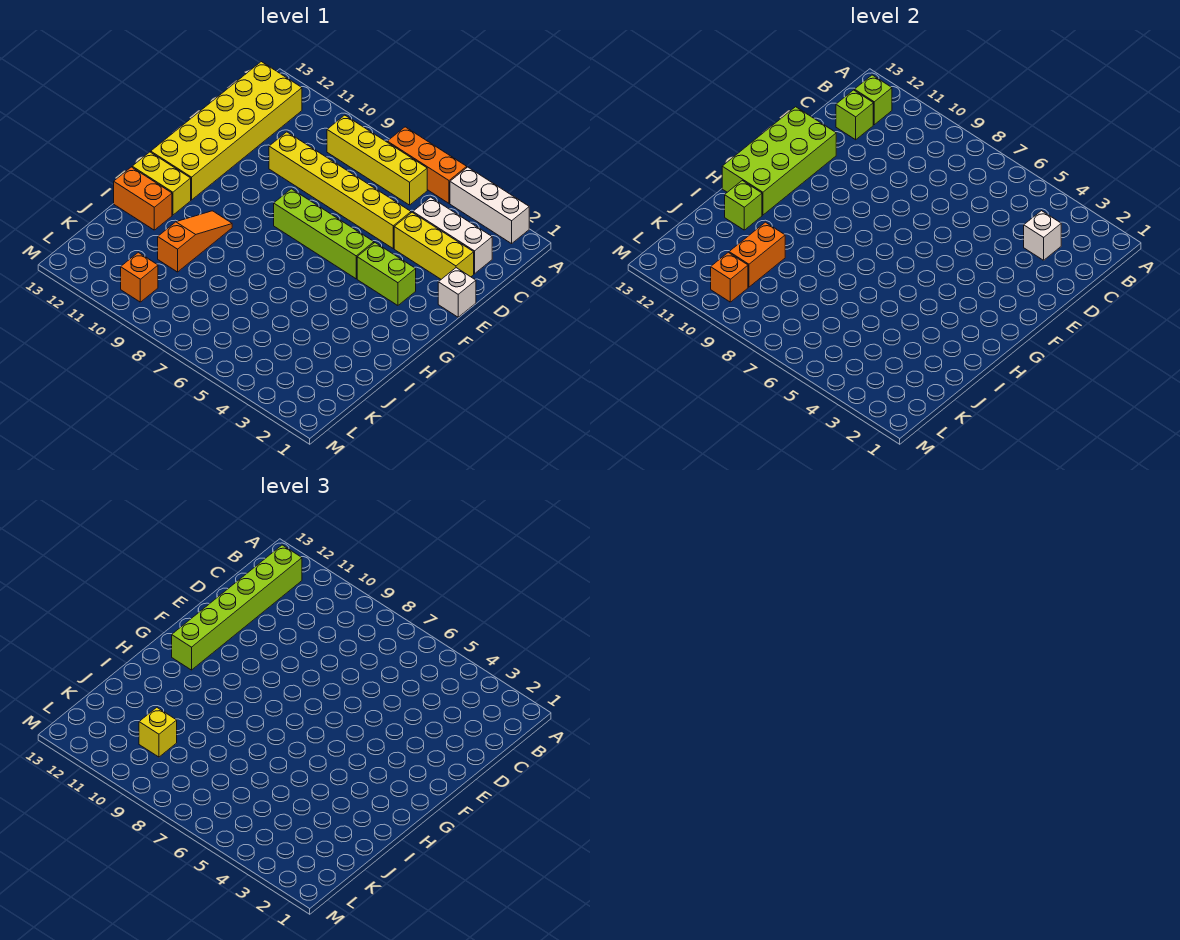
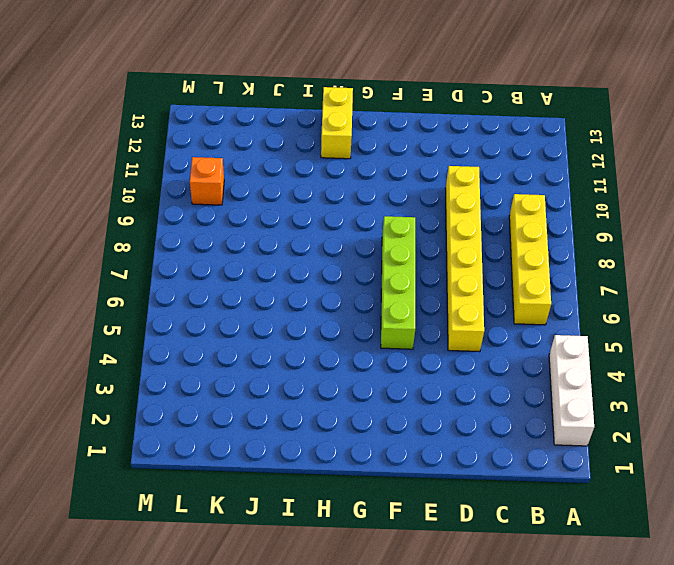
none -> orange 1x3 brick [387,127,467,203]
none -> yellow 2x6 brick [151,62,302,200]
none -> white 1x3 brick [413,197,492,274]

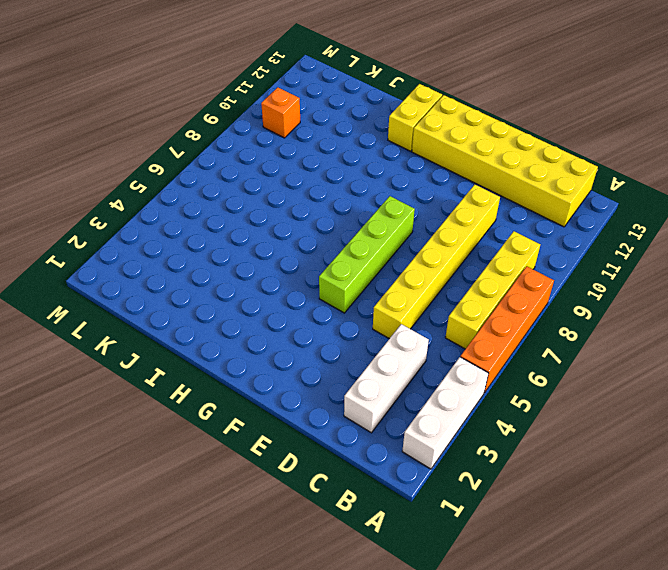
orange 1x4 brick [461,266,554,393] -> orange 1x3 brick [387,127,467,203]
none -> yellow 1x3 brick [394,212,474,279]
none -> white 1x1 brick [438,268,476,317]
none -> lime 1x2 brick [357,243,416,305]

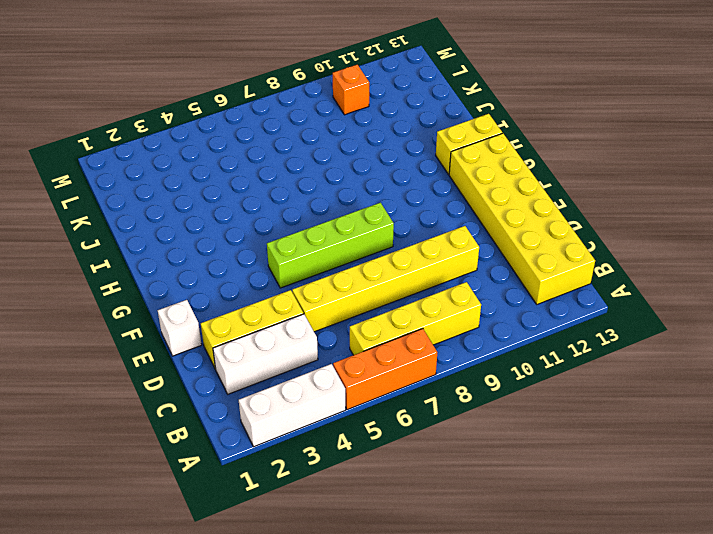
none -> lime 1x2 brick [357,243,416,305]
none -> orange 1x3 slope [158,211,232,272]
none -> orange 1x2 brick [114,167,172,230]

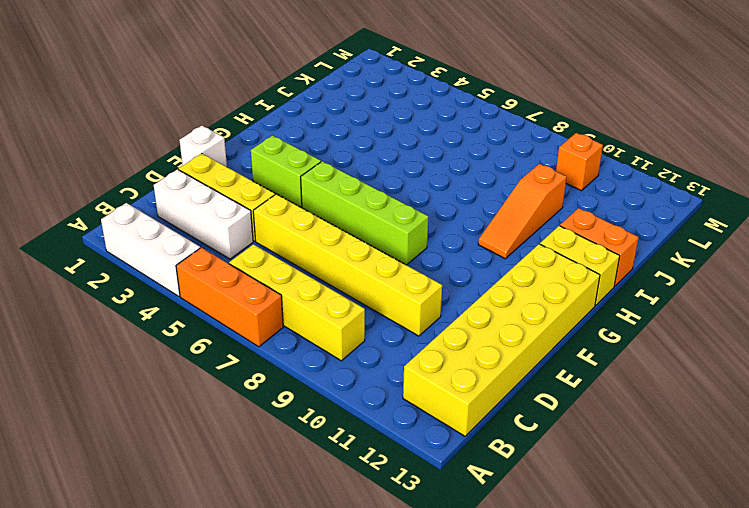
none -> lime 1x1 brick [854,75,892,125]
none -> white 1x1 brick [1024,211,1061,260]
none -> lime 1x1 brick [836,90,873,140]

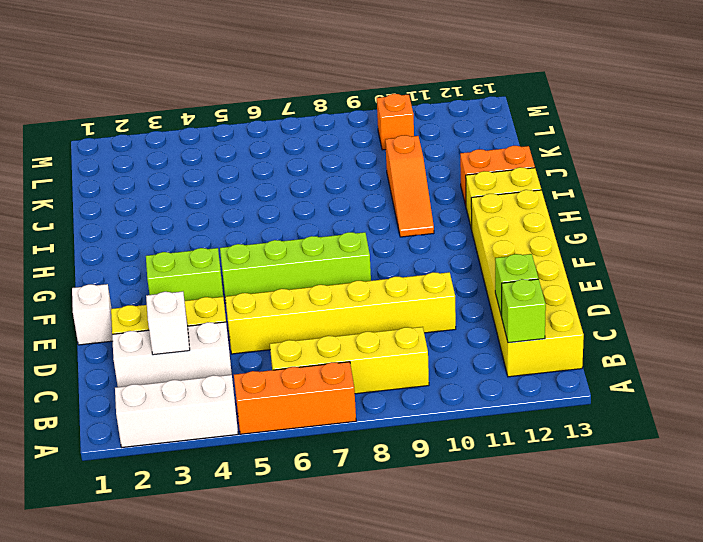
none -> lime 2x4 brick [722,107,836,215]
none -> lime 1x1 brick [725,181,762,230]
none -> orange 1x2 brick [729,222,785,287]

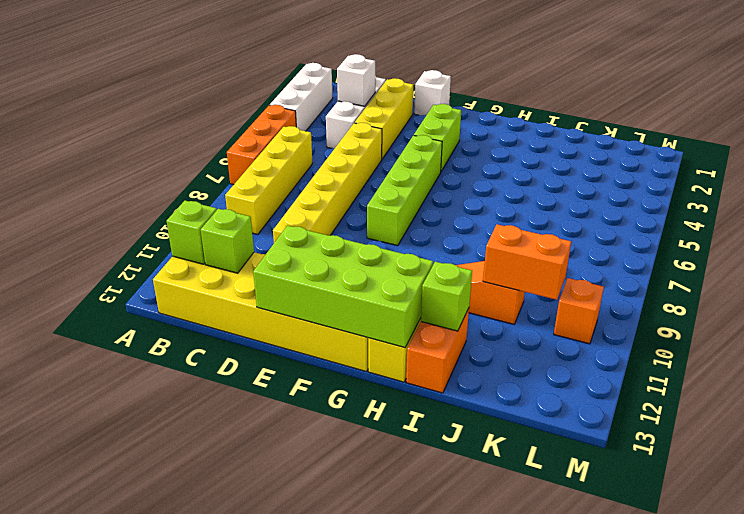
none -> orange 1x1 brick [711,252,748,302]
none -> lime 1x6 brick [172,545,302,670]
none -> yellow 1x1 brick [139,708,177,757]

